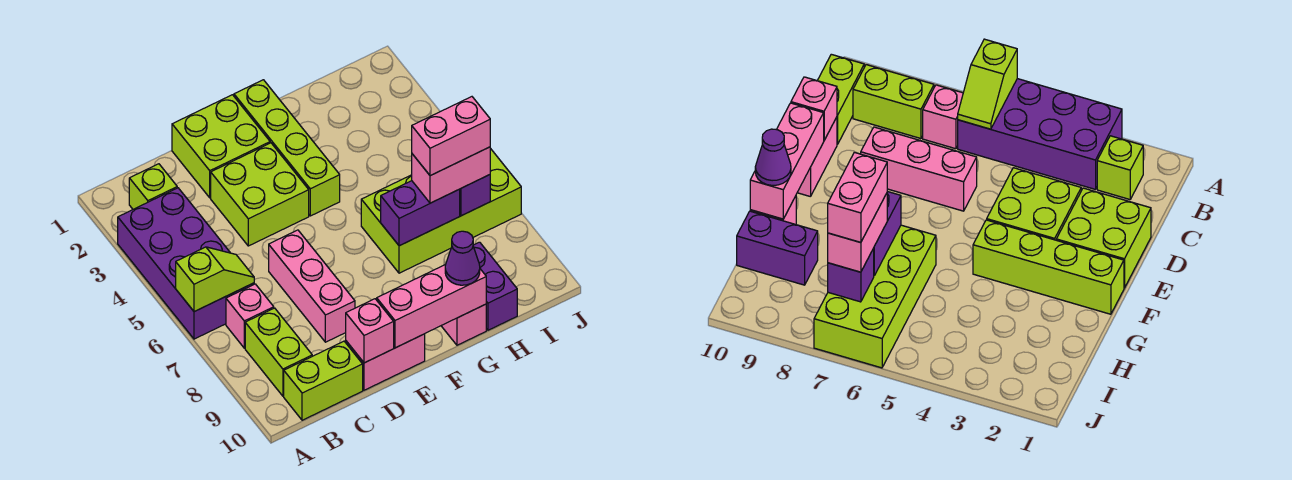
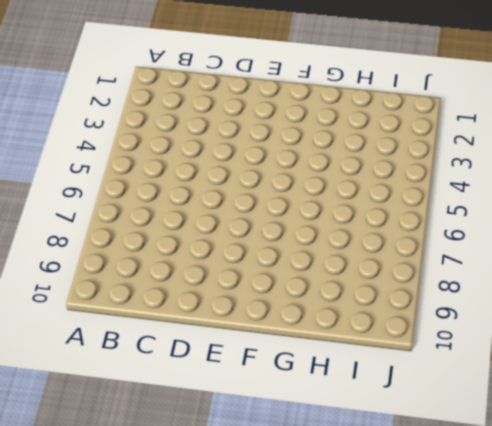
none -> purple 2x4 brick [118,188,254,339]
none -> lime 1x1 brick [129,164,177,209]
none -> pink 1x1 brick [226,284,274,348]

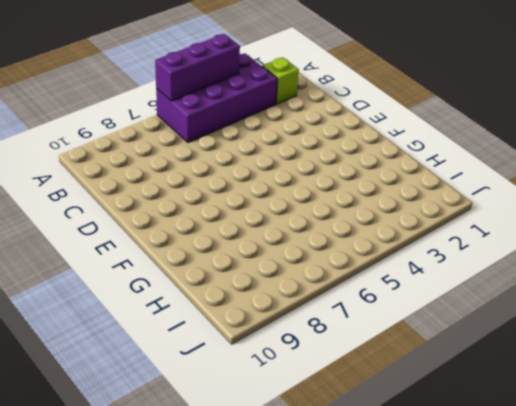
purple 1x3 brick [155,34,240,101] -> lime 1x2 slope [176,247,254,312]
none -> pink 1x1 brick [226,284,274,348]
none -> lime 1x2 brick [245,308,312,396]
none -> lime 1x2 brick [284,341,363,420]

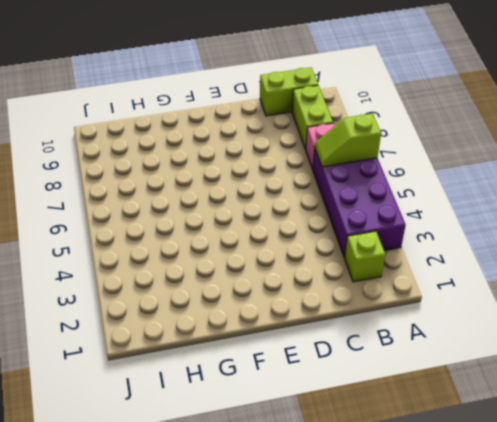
none -> lime 2x2 brick [172,95,270,198]
none -> lime 2x2 brick [211,143,309,246]
none -> pink 1x3 brick [269,230,355,342]

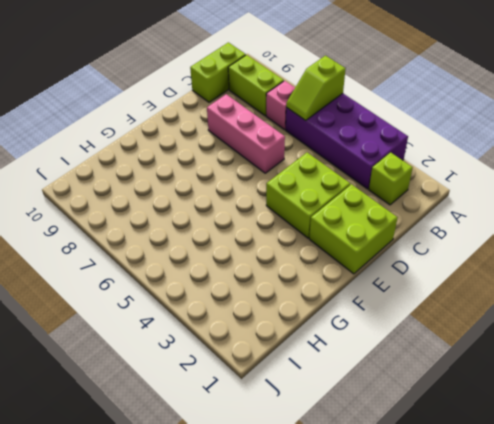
none -> pink 1x2 brick [346,334,425,390]
none -> lime 1x4 brick [234,80,340,216]
none -> lime 2x4 brick [361,148,521,273]

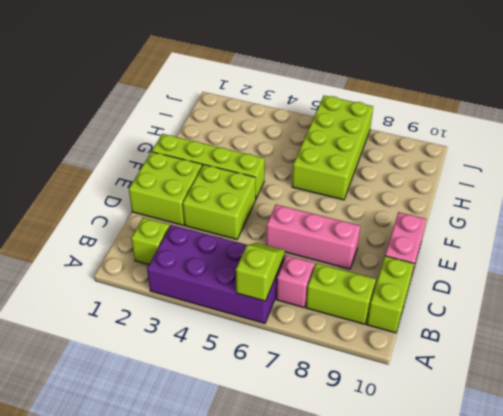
none -> pink 1x1 brick [441,304,486,345]
none -> purple 1x2 brick [473,242,517,330]
none -> pink 1x1 brick [346,299,394,363]

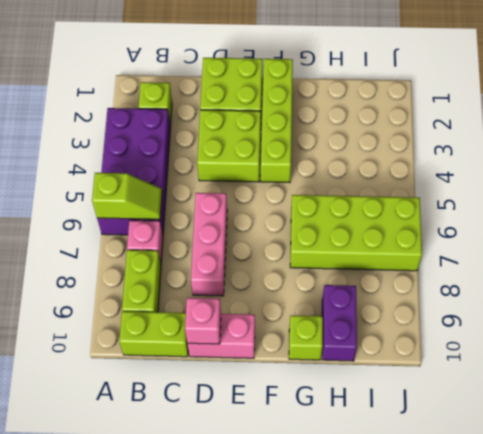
lime 1x1 brick [289,315,323,360] -> pink 1x1 brick [441,304,486,345]
none -> pink 1x3 brick [377,264,486,348]
none -> purple 1x2 brick [381,181,460,246]
none -> purple 1x1 brick [460,175,490,216]

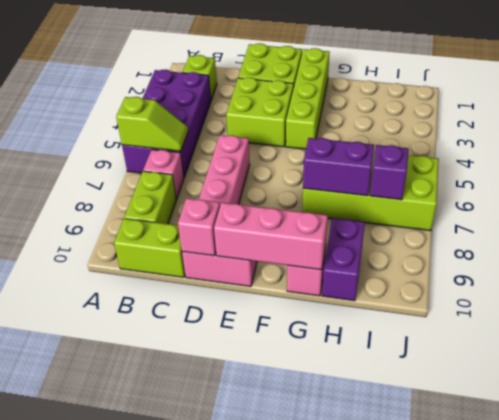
none -> purple 1x1 cone [445,231,480,285]
none -> pink 1x2 brick [412,147,490,203]
none -> pink 1x2 brick [412,97,490,176]

